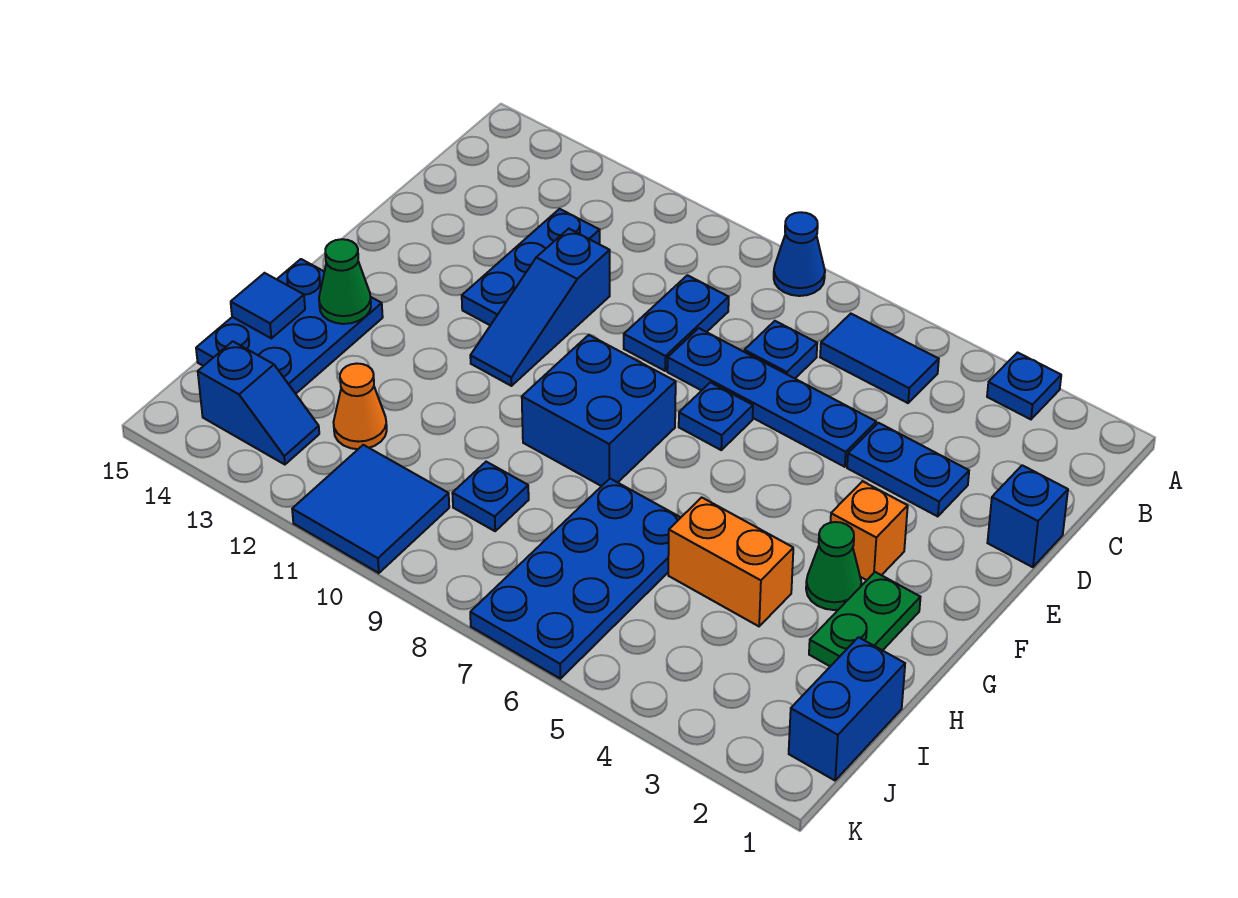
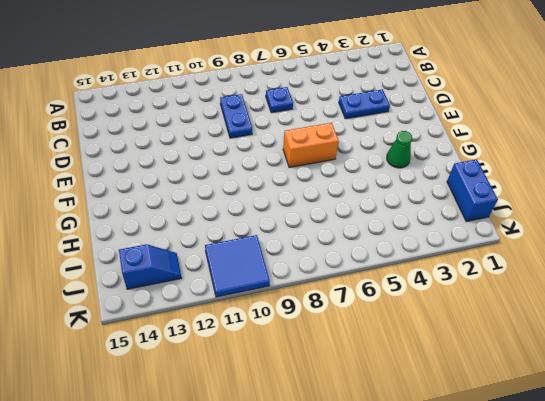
orange 1x2 brick [283,123,339,168] -> orange 1x2 brick moved to [668,497,793,626]
none -> blue 1x1 plate [987,353,1061,419]
none -> blue 1x1 cone [774,212,825,296]
none -> blue 1x2 tile [820,314,939,403]

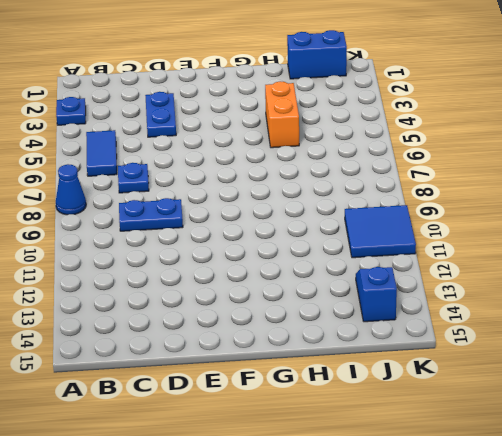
none -> blue 1x3 plate [462,209,600,325]
none -> blue 1x1 brick [987,465,1068,567]
none -> blue 1x4 plate [667,328,876,467]

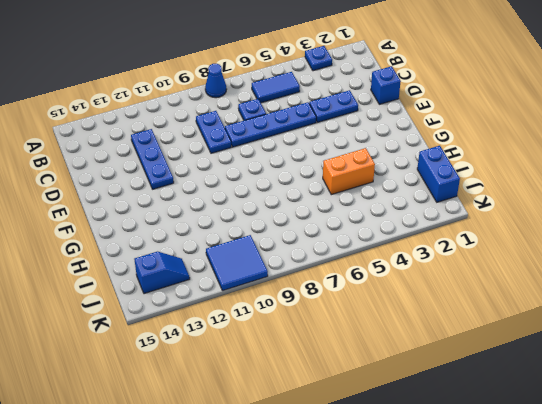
none -> blue 1x3 slope [470,229,610,386]
none -> blue 1x1 plate [679,383,753,450]
none -> orange 1x1 brick [830,481,908,580]

